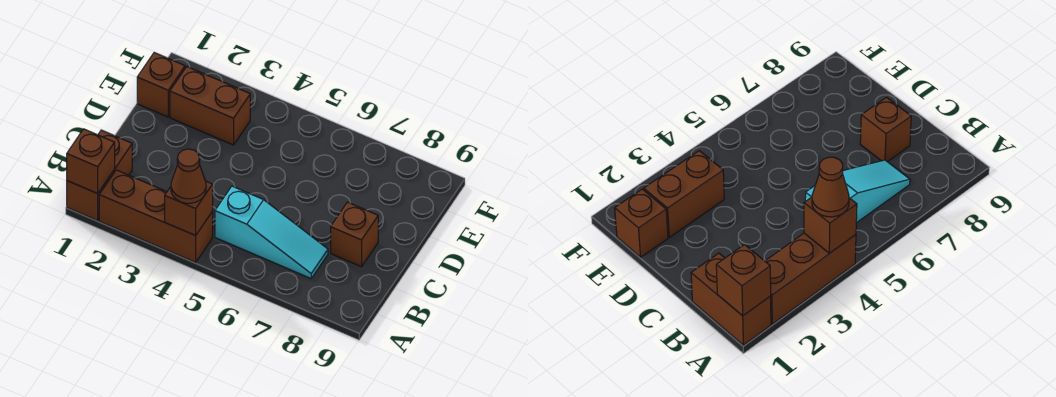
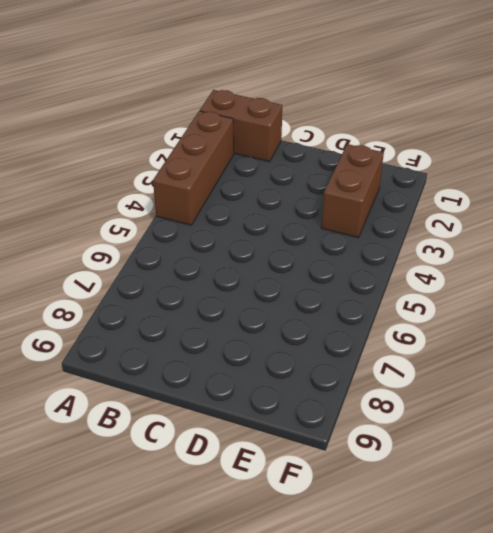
none -> cyan 1x3 slope [215,186,328,278]
none -> brown 1x1 brick [331,202,378,267]

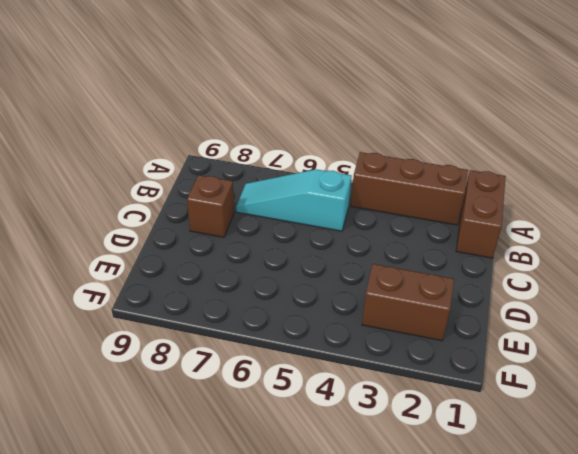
none -> brown 1x1 brick [137,53,185,117]
none -> brown 1x1 brick [67,129,115,193]

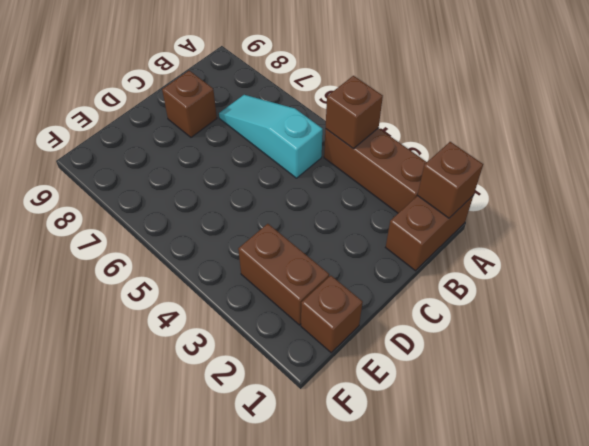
none -> brown 1x1 cone [171,149,206,203]

